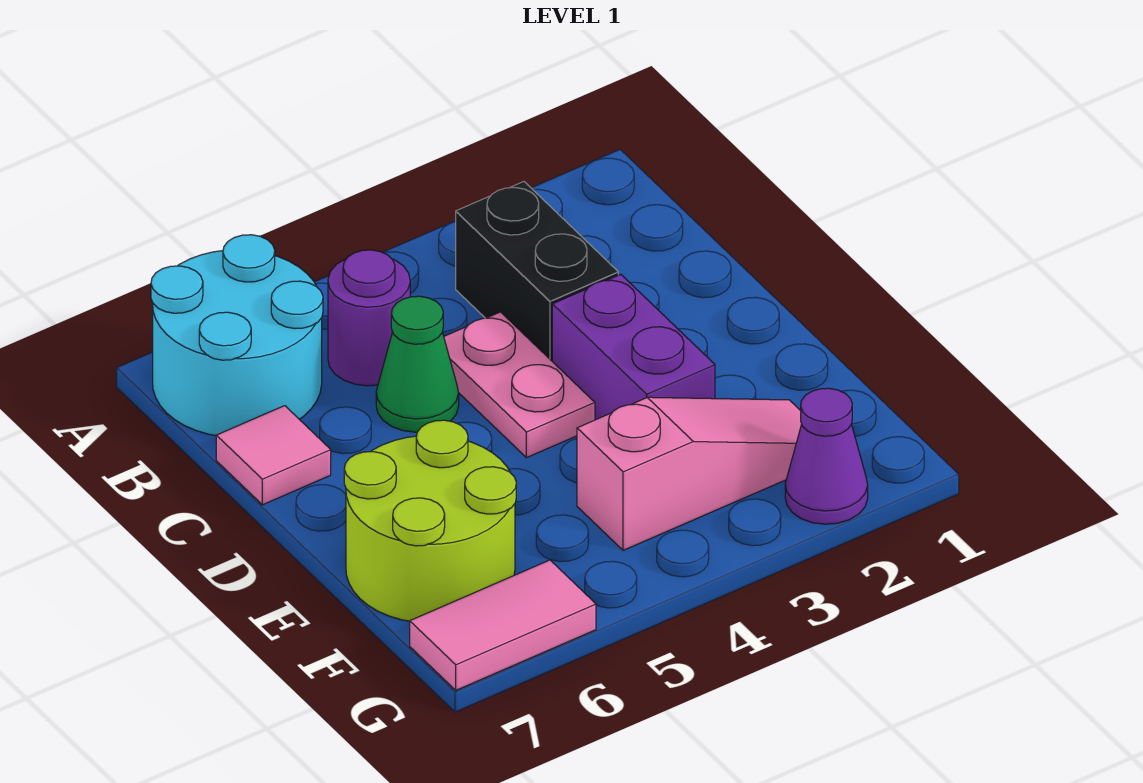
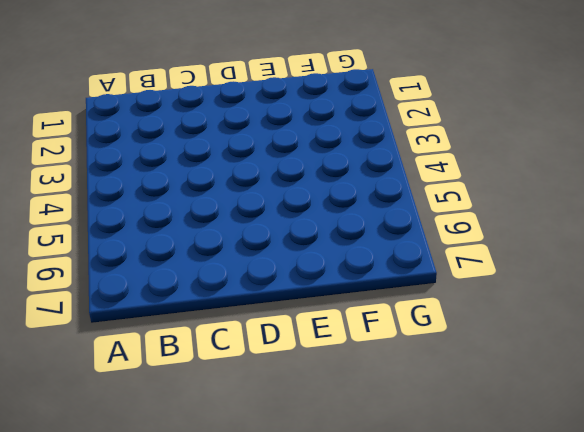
none -> cyan 2x2 round brick [151,235,323,435]
none -> black 1x2 brick [456,182,618,361]

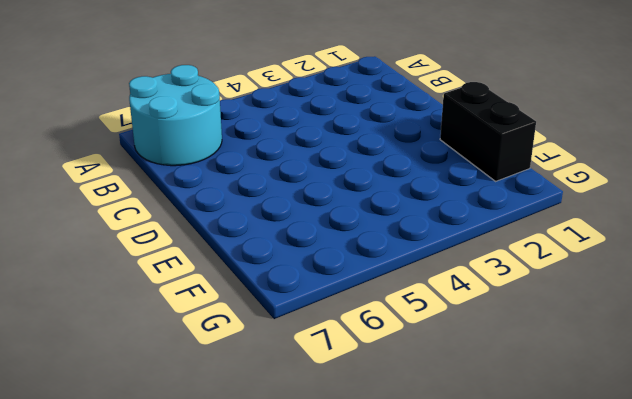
black 1x2 brick [440,82,536,181] -> black 1x2 brick moved to [456,182,618,361]
none -> purple 1x1 round brick [328,250,410,386]
none -> pink 1x2 plate [444,312,595,458]

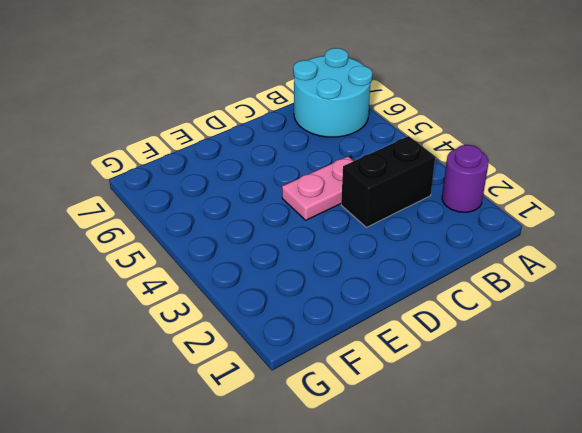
purple 1x1 round brick [442,145,489,212] -> purple 1x1 round brick moved to [328,250,410,386]
none -> green 1x1 cone [376,296,459,432]
none -> pink 1x1 tile [216,406,331,505]

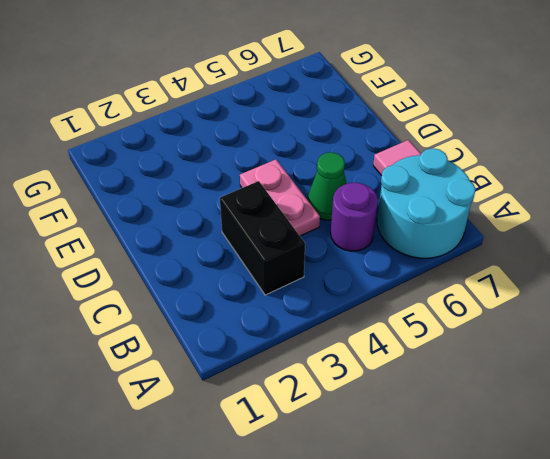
none -> purple 1x2 brick [552,274,715,420]
none -> lime 2x2 round brick [344,420,516,621]

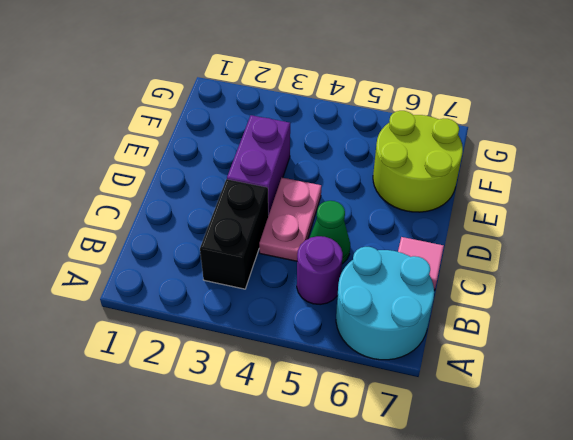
none -> pink 1x3 slope [577,397,802,550]
none -> purple 1x1 cone [785,388,868,524]

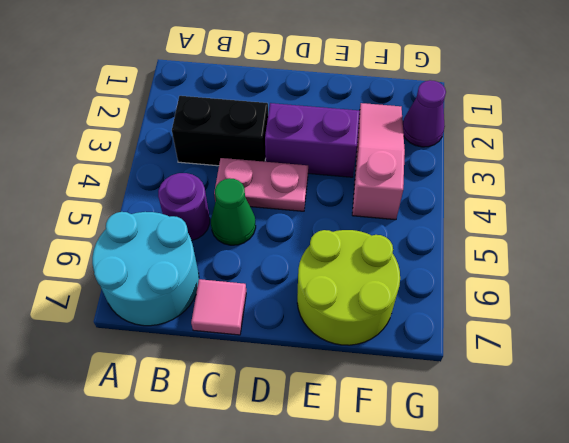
none -> pink 1x2 tile [410,560,596,690]

